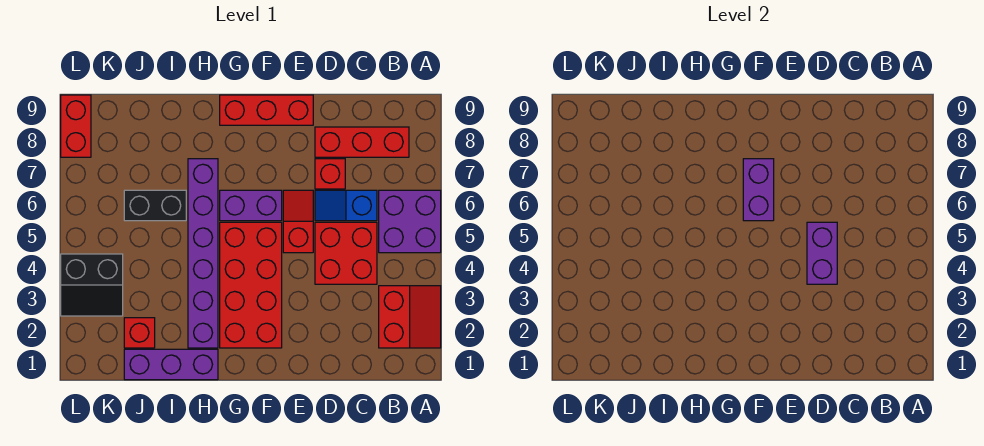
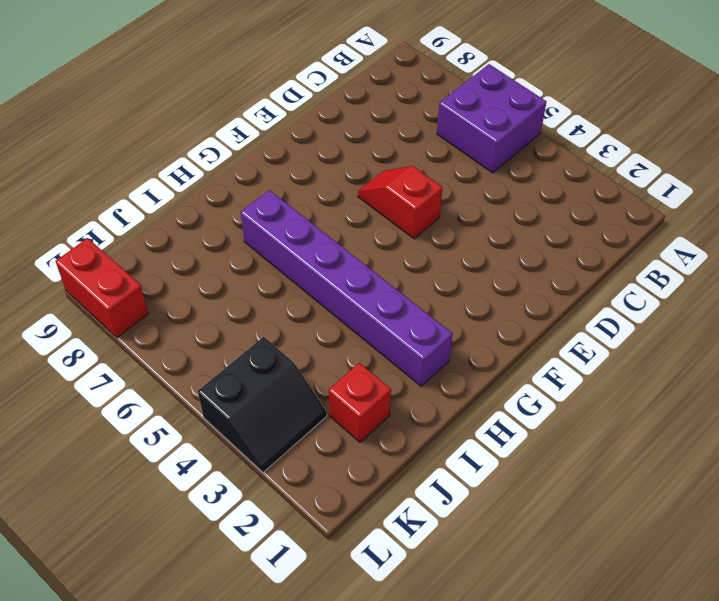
none -> red 2x2 slope [379,286,441,348]
none -> red 1x3 brick [315,127,409,157]
none -> red 2x2 brick [315,222,377,284]

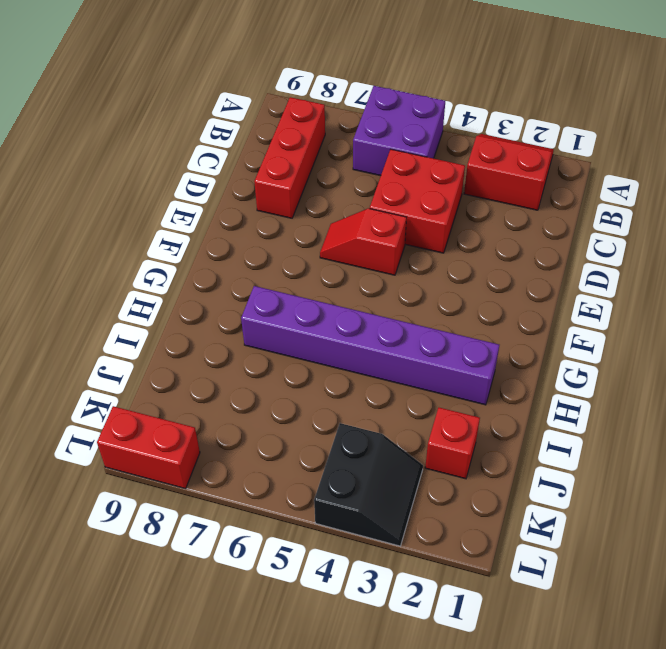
none -> blue 1x2 slope [315,190,377,221]
none -> red 1x1 brick [315,159,345,189]
none -> red 1x3 brick [220,95,313,125]

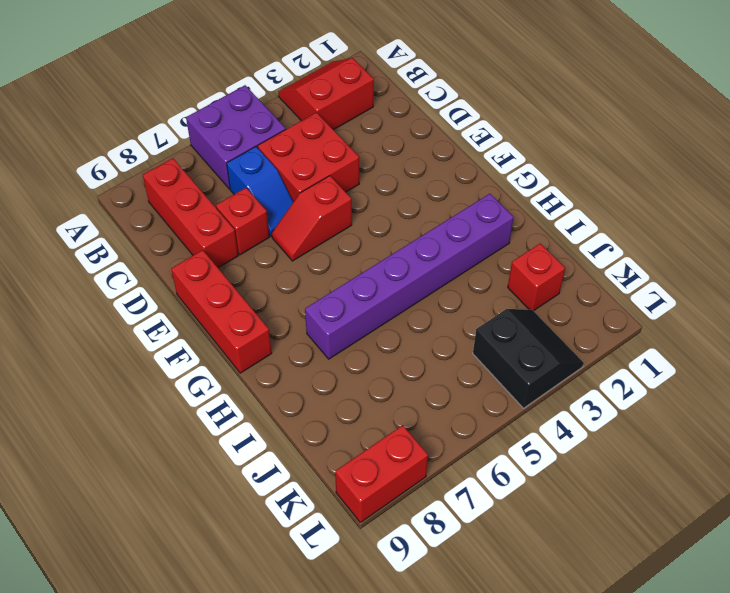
none -> red 2x4 brick [220,222,282,348]
none -> purple 1x2 brick [220,190,282,221]
none -> purple 1x3 brick [124,349,218,380]

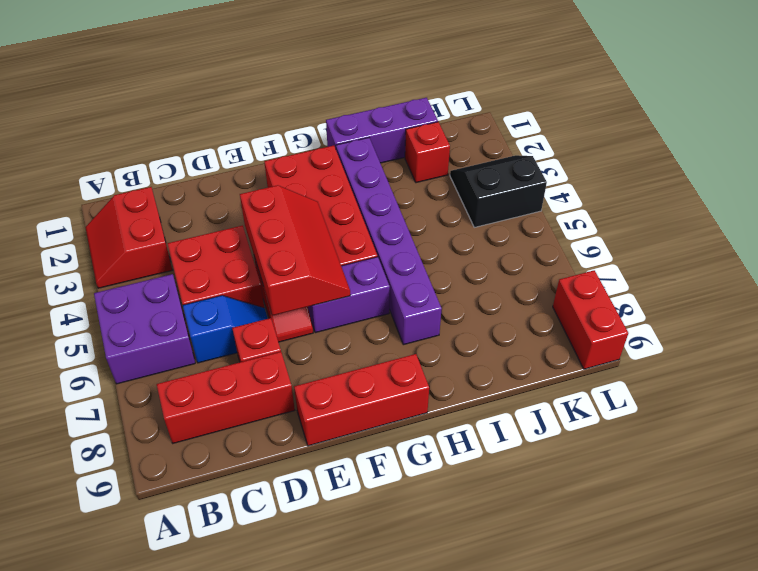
red 2x3 slope [240,185,350,315] -> purple 1x2 brick [743,159,774,221]
none -> black 1x2 brick [124,190,186,221]
none -> purple 1x2 brick [807,222,837,284]

